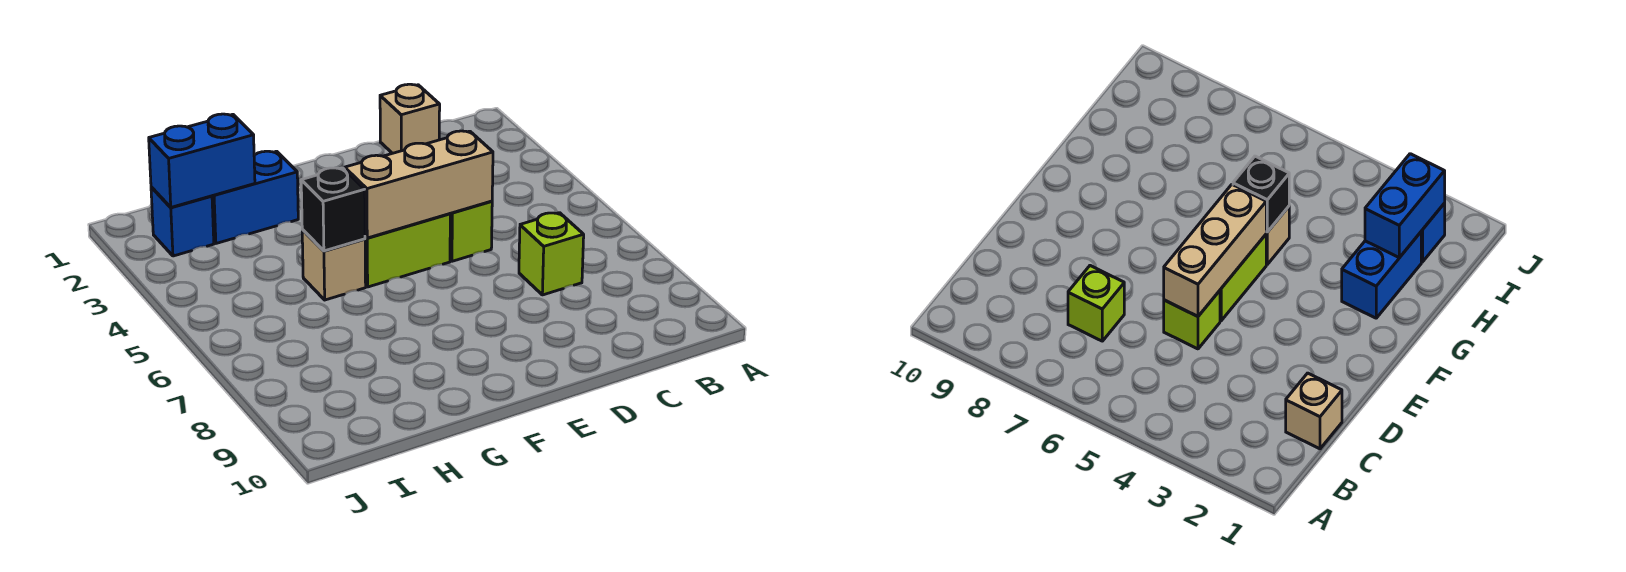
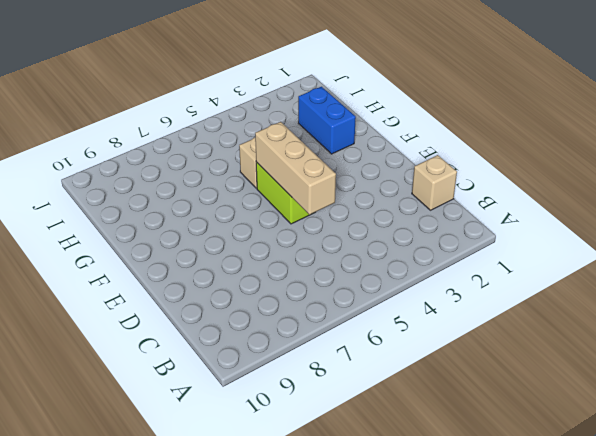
none -> lime 1x1 brick [519,213,584,295]
none -> lime 1x1 brick [450,201,492,261]

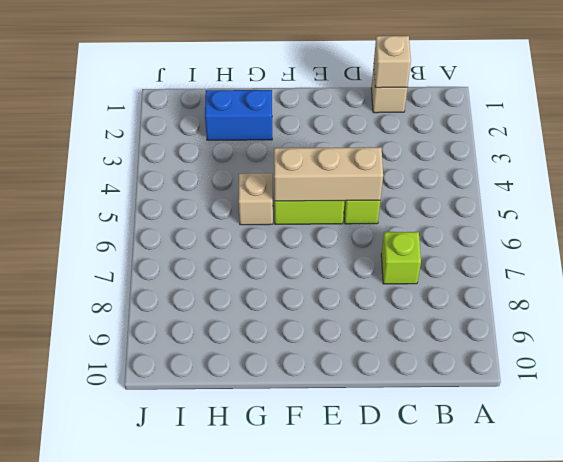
tan 1x1 brick [374,36,411,88] -> none
none -> blue 1x1 brick [151,187,214,256]
none -> black 1x1 brick [301,168,365,251]

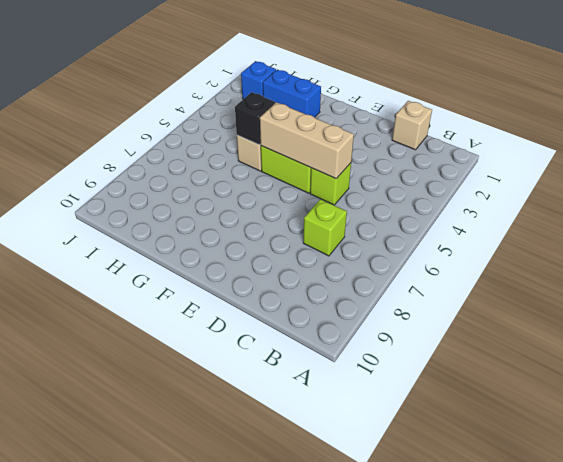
none -> blue 1x2 brick [149,114,255,207]

